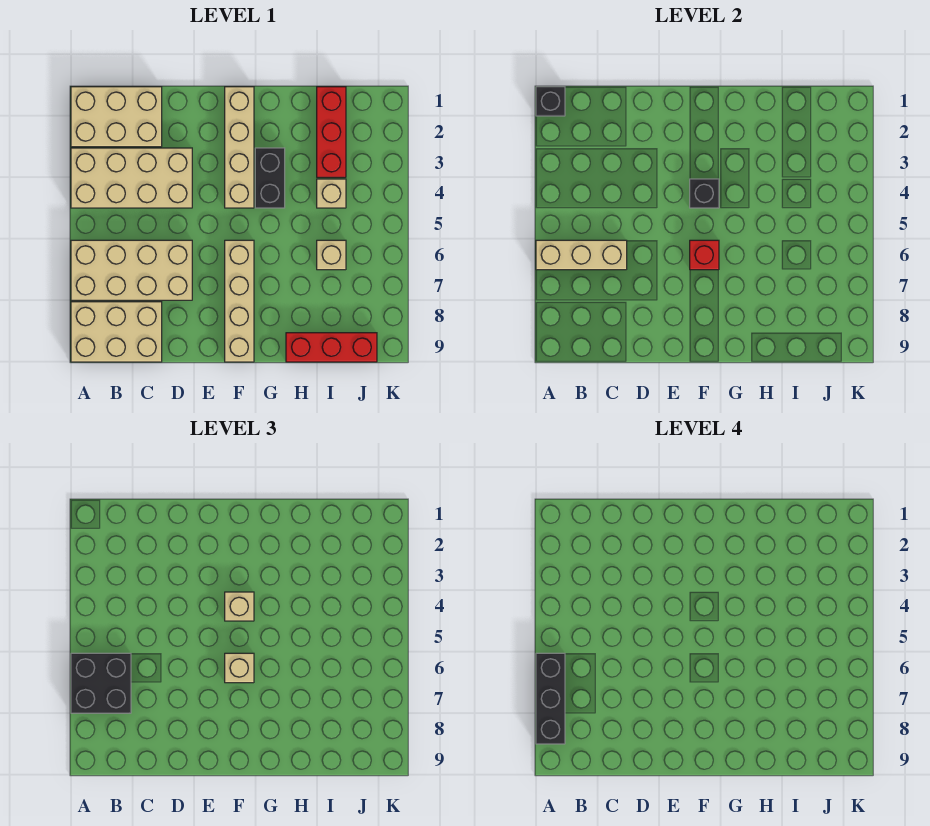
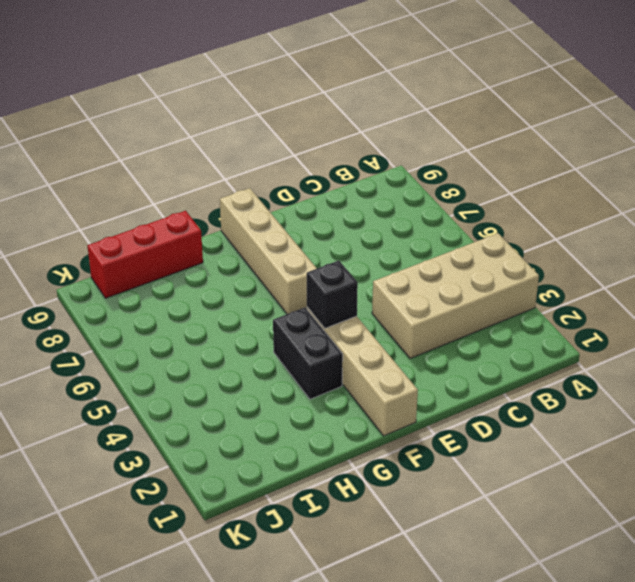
none -> tan 2x3 brick [71,87,162,147]
none -> tan 2x4 brick [71,240,192,300]
none -> tan 2x3 brick [71,302,162,362]

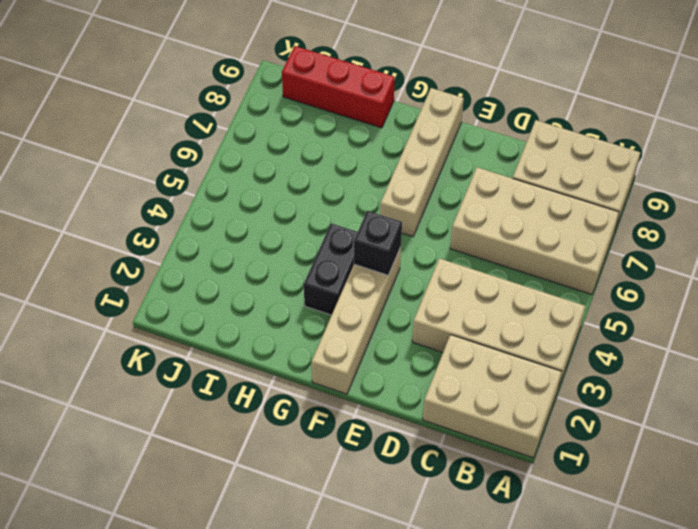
none -> red 1x3 brick [317,87,346,177]
none -> tan 1x1 brick [317,179,346,208]
none -> tan 1x1 brick [317,240,346,270]

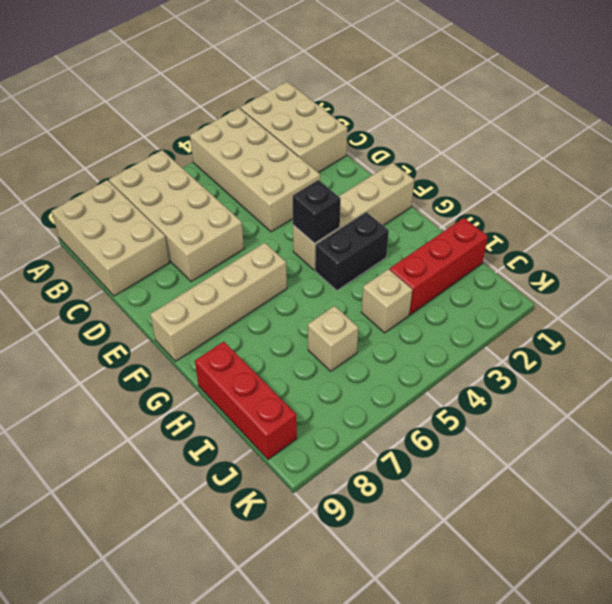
none -> black 1x1 brick [536,87,565,116]
none -> tan 1x3 brick [536,240,627,270]
none -> red 1x1 brick [690,240,719,270]

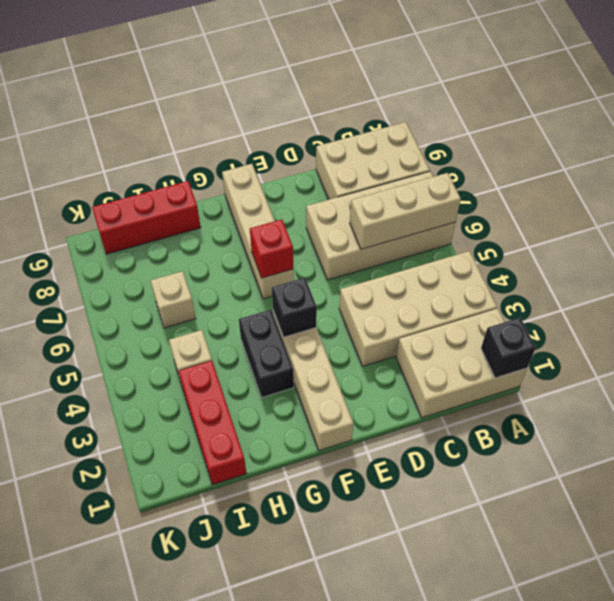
none -> black 2x2 brick [71,653,131,713]
none -> tan 1x1 brick [225,592,254,621]
none -> tan 1x1 brick [225,653,254,683]

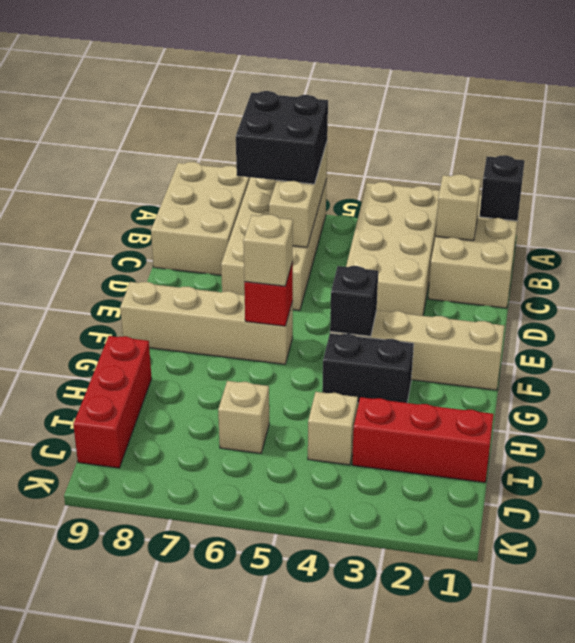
tan 1x1 brick [436,174,481,241] -> tan 1x1 brick moved to [225,592,254,621]
none -> black 1x3 brick [536,653,565,744]

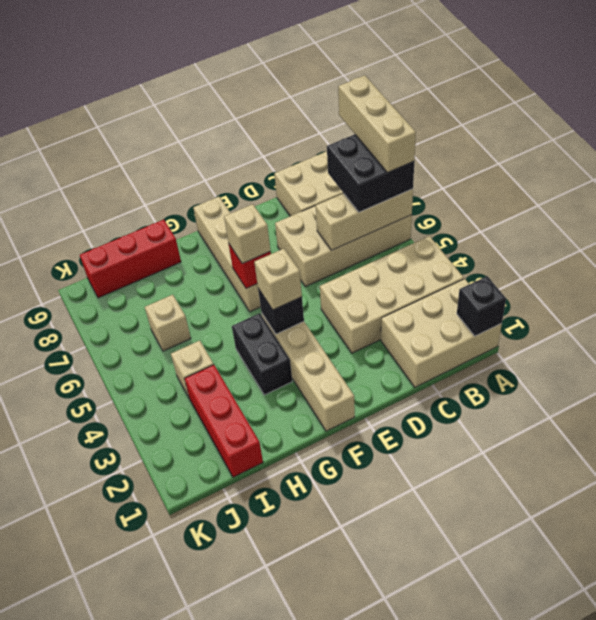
tan 1x3 brick [338,75,416,172] -> black 1x3 brick [536,653,565,744]

